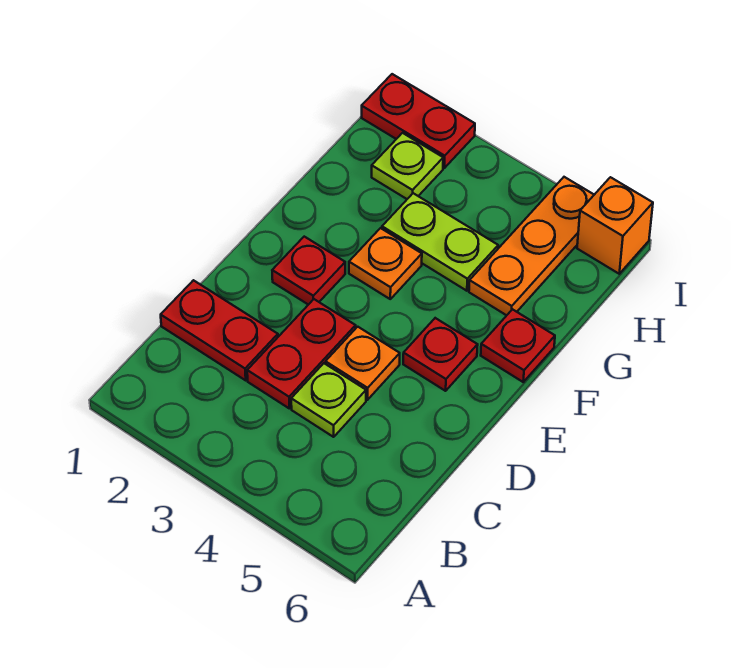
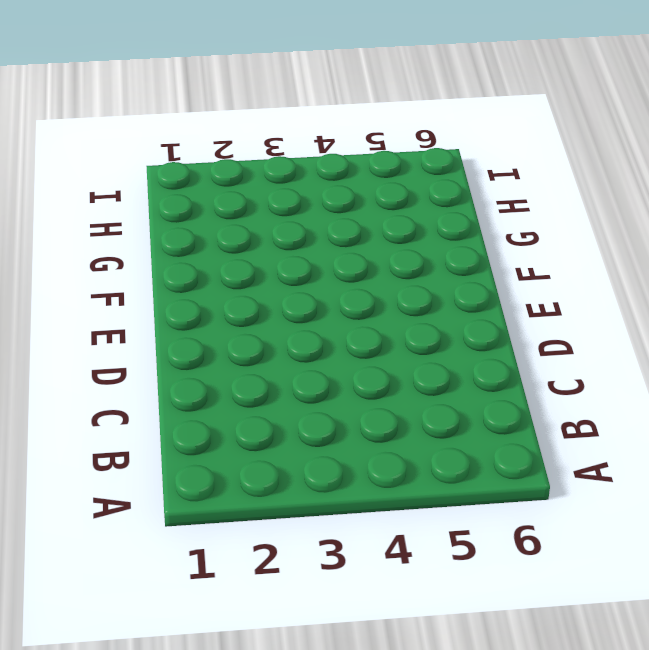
none -> red 1x2 plate [161,280,278,380]
none -> red 1x2 plate [247,299,356,408]
none -> lime 1x1 plate [291,363,366,437]

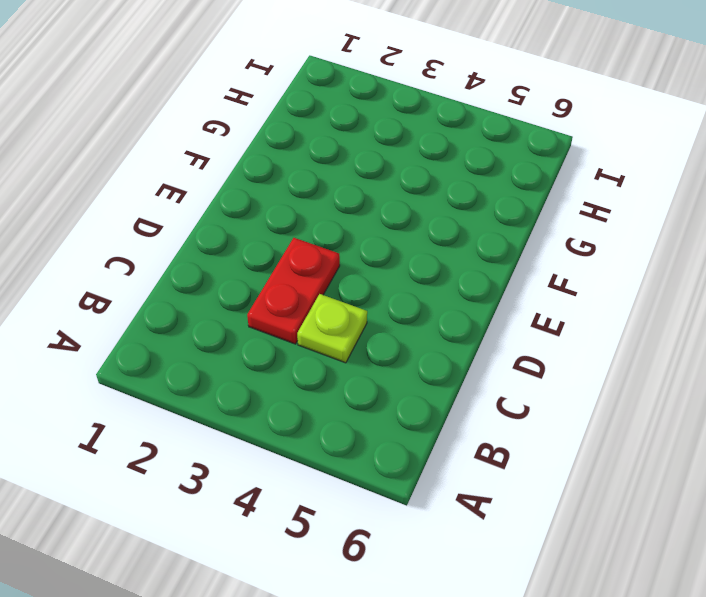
none -> red 1x2 plate [161,280,278,380]
none -> orange 1x1 plate [326,327,400,400]
none -> red 1x1 plate [272,237,345,305]

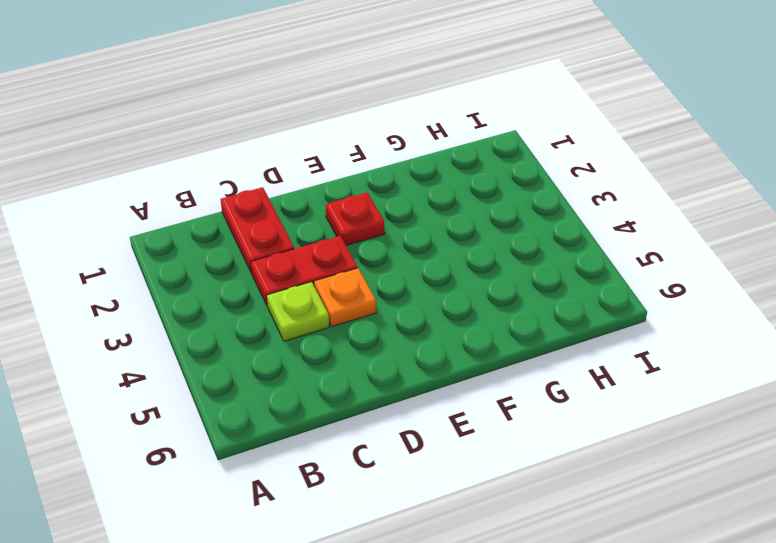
none -> red 1x1 plate [403,318,478,391]
none -> orange 1x1 plate [349,228,422,299]
none -> red 1x1 plate [481,309,555,382]

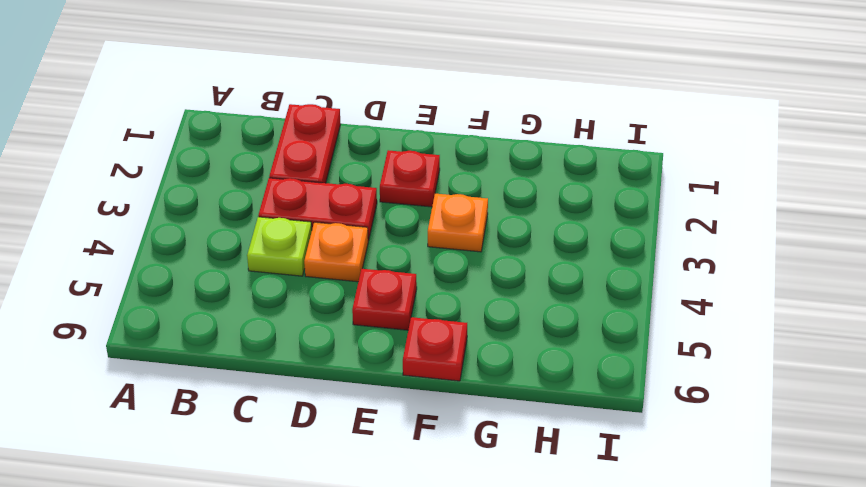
none -> lime 1x2 plate [382,193,498,291]
none -> orange 1x3 plate [469,177,594,315]
none -> lime 1x1 plate [372,133,443,199]

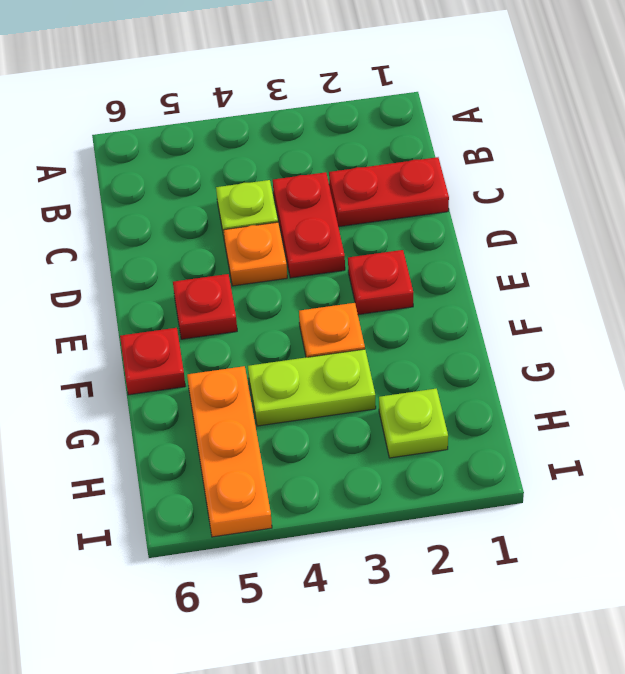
none -> red 1x2 plate [362,74,475,168]
none -> orange 1x1 brick [577,177,653,274]

